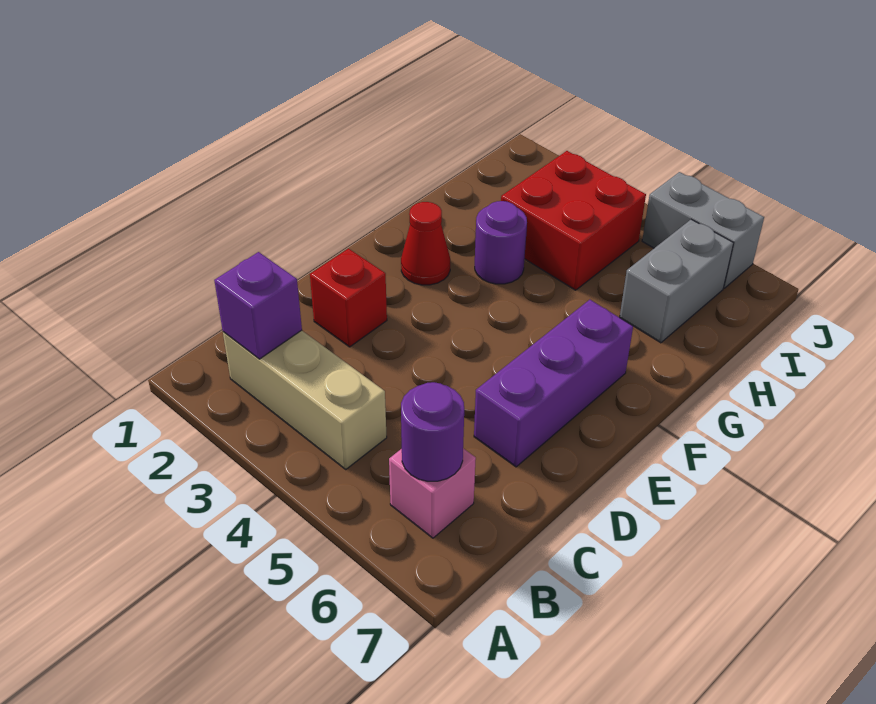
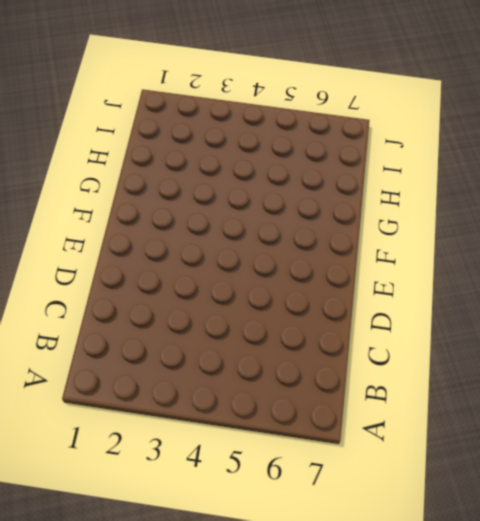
none -> tan 1x3 brick [223,330,387,469]
none -> pink 1x1 brick [389,448,476,538]

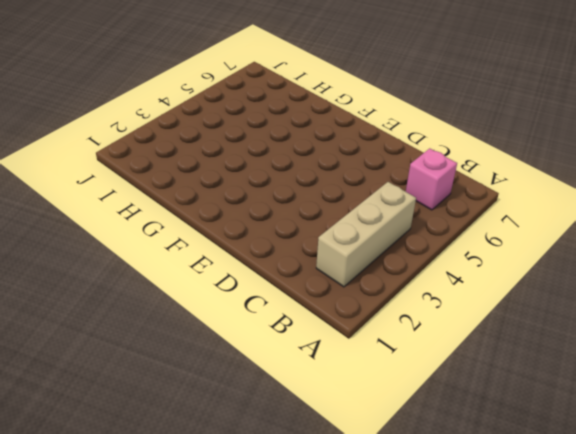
none -> red 1x1 brick [310,249,387,347]
none -> purple 1x3 brick [474,300,633,467]

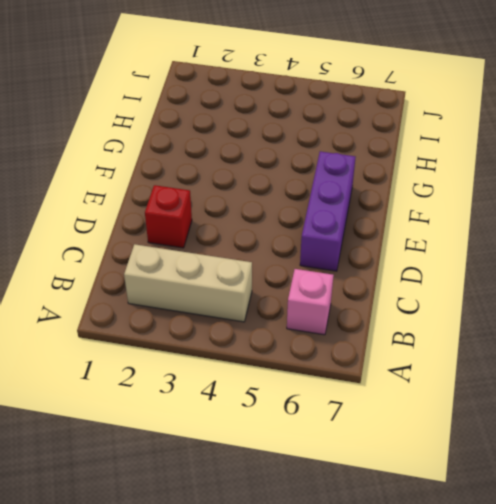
none -> red 1x1 cone [401,202,450,285]
none -> purple 1x1 round brick [475,201,527,284]

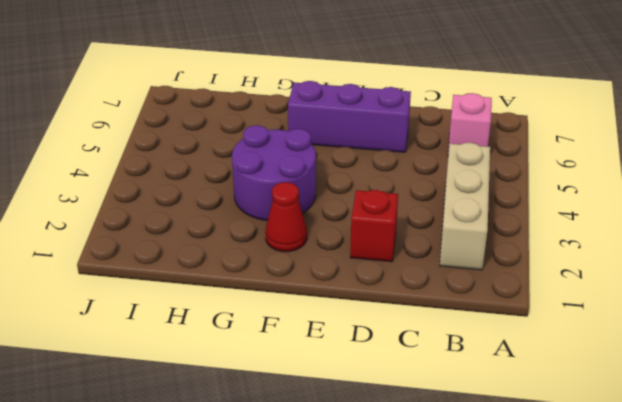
purple 2x2 round brick [232,125,316,221] -> purple 1x1 round brick [475,201,527,284]
none -> red 2x2 brick [501,151,646,290]
none -> grey 1x2 brick [620,219,733,343]

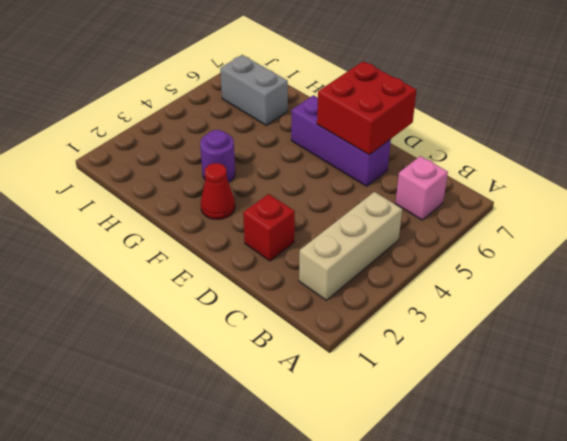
red 2x2 brick [317,61,417,155] -> red 2x2 brick moved to [501,151,646,290]
none -> grey 1x2 brick [642,172,764,288]
none -> purple 1x1 brick [214,252,302,359]

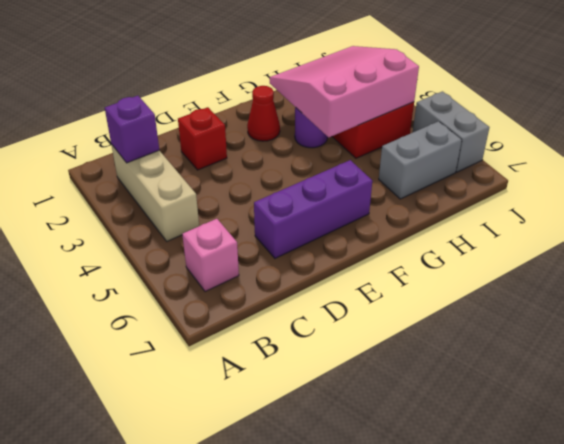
pink 3x3 slope [270,46,419,137] -> none
none -> purple 1x1 round brick [401,382,464,481]

